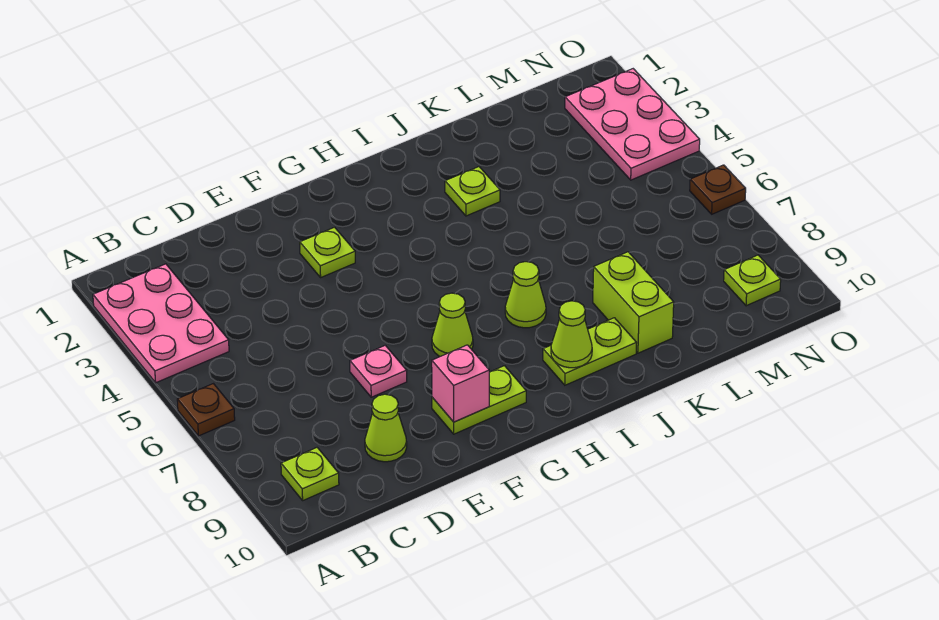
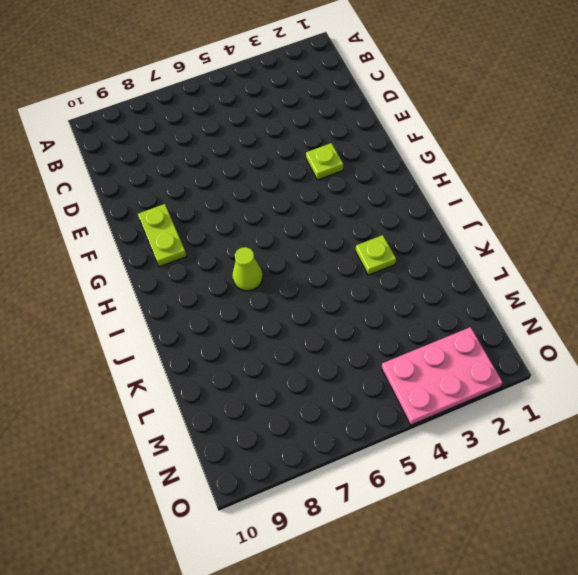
none -> pink 2x3 plate [93,264,229,383]
none -> brown 1x1 plate [177,384,235,436]
none -> lime 1x1 plate [281,448,339,500]

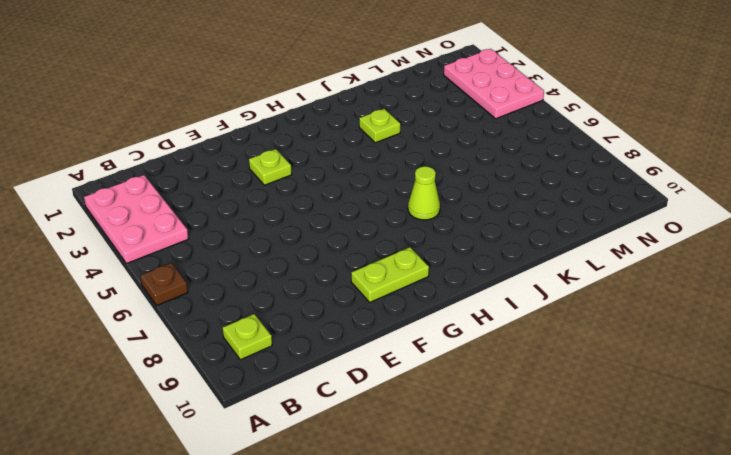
none -> lime 1x1 cone [365,394,407,462]
none -> pink 1x1 plate [350,345,407,397]
none -> lime 1x1 cone [432,293,473,356]

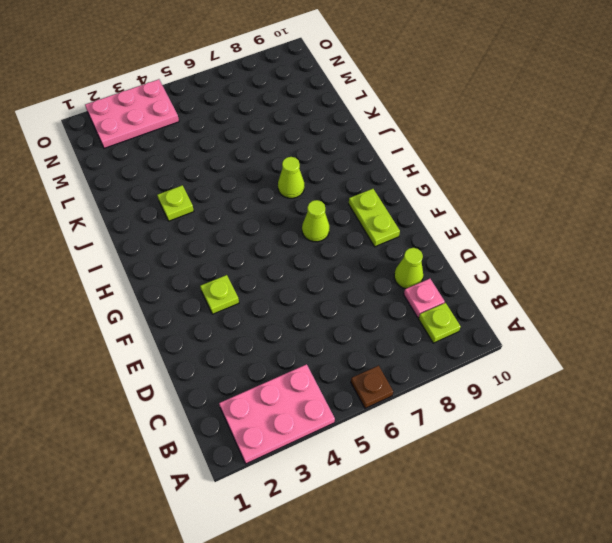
pink 1x1 plate [404,279,445,318] -> pink 1x1 plate moved to [350,345,407,397]
none -> lime 1x2 plate [543,318,636,385]
none -> lime 1x2 brick [593,252,674,353]
none -> lime 1x1 plate [724,255,781,306]

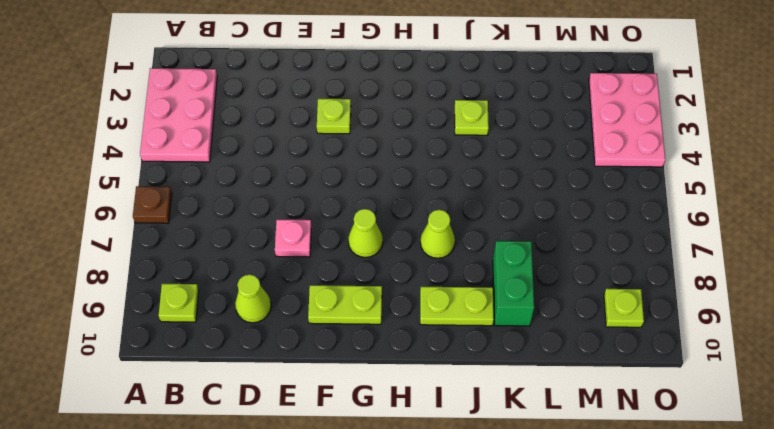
green 1x2 brick [493,241,534,326] -> lime 1x2 brick [593,252,674,353]
none -> brown 1x1 plate [690,165,746,214]
none -> pink 1x1 brick [432,345,489,422]
none -> lime 1x1 cone [551,301,592,368]

